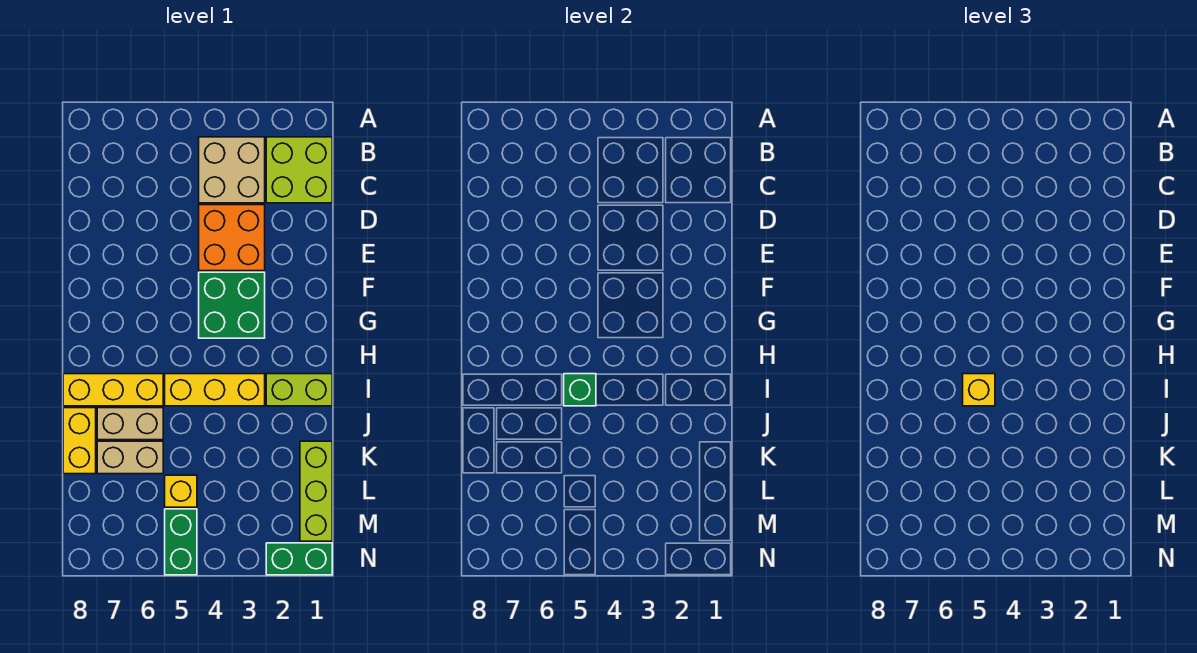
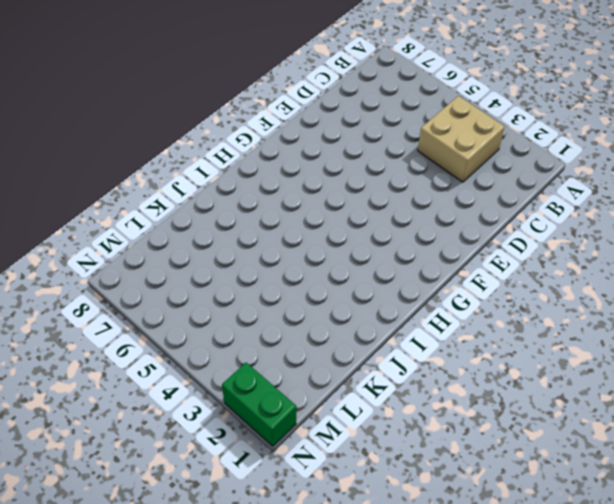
none -> lime 2x2 brick [266,137,332,203]
none -> orange 2x2 brick [199,205,265,271]
none -> green 2x2 brick [199,272,265,338]

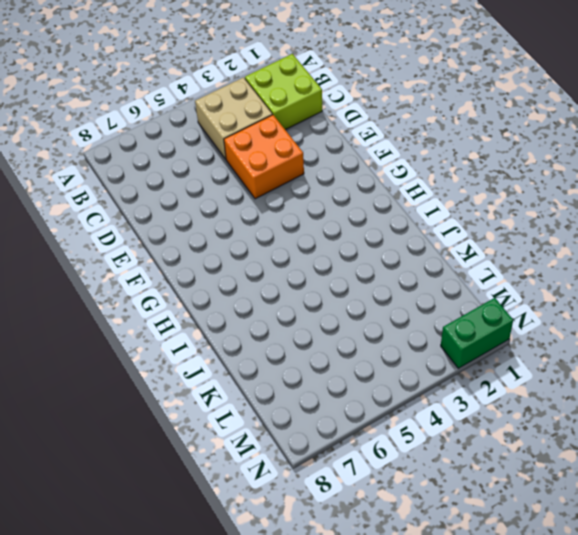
none -> green 2x2 brick [199,272,265,338]
none -> lime 1x2 brick [266,374,332,406]
none -> yellow 1x3 brick [165,374,265,406]

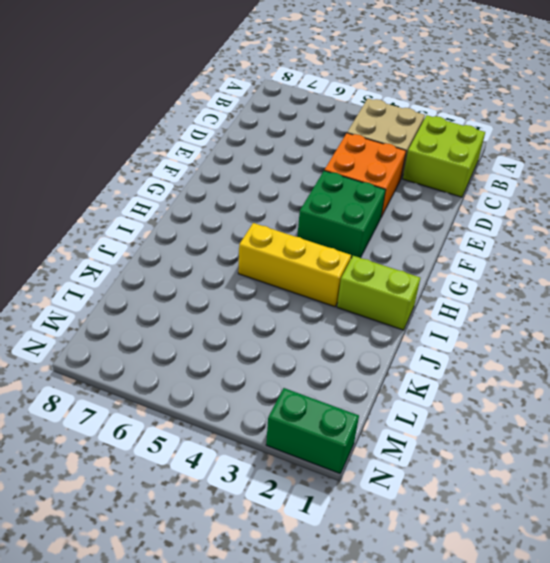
none -> yellow 1x3 brick [63,374,163,406]
none -> tan 1x2 brick [97,408,163,440]
none -> yellow 1x2 brick [63,408,96,474]

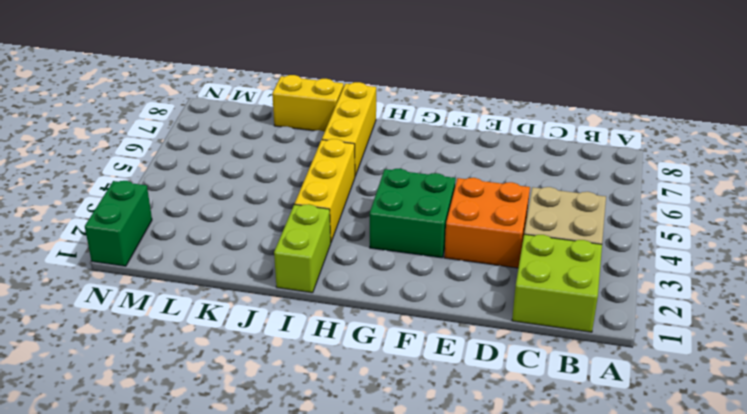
none -> tan 1x2 brick [97,408,163,440]
none -> lime 1x3 brick [300,441,332,541]
none -> tan 1x2 brick [97,441,163,474]

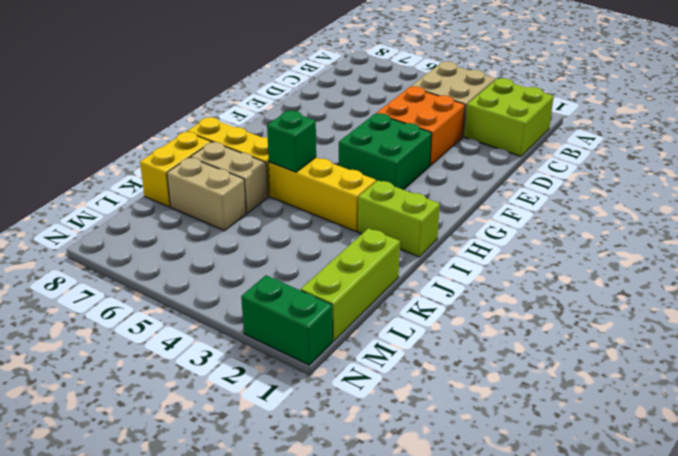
none -> yellow 1x1 brick [165,475,197,507]
none -> green 1x2 brick [165,509,197,575]
none -> yellow 1x1 brick [963,374,995,406]

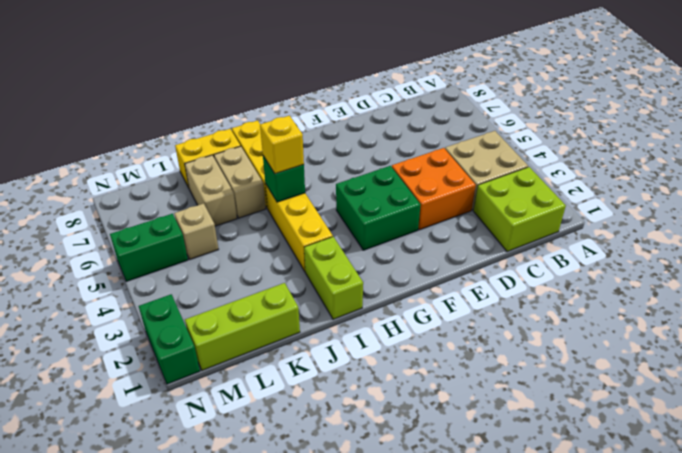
tan 1x1 brick [174,203,219,259] -> yellow 1x1 brick [165,475,197,507]

